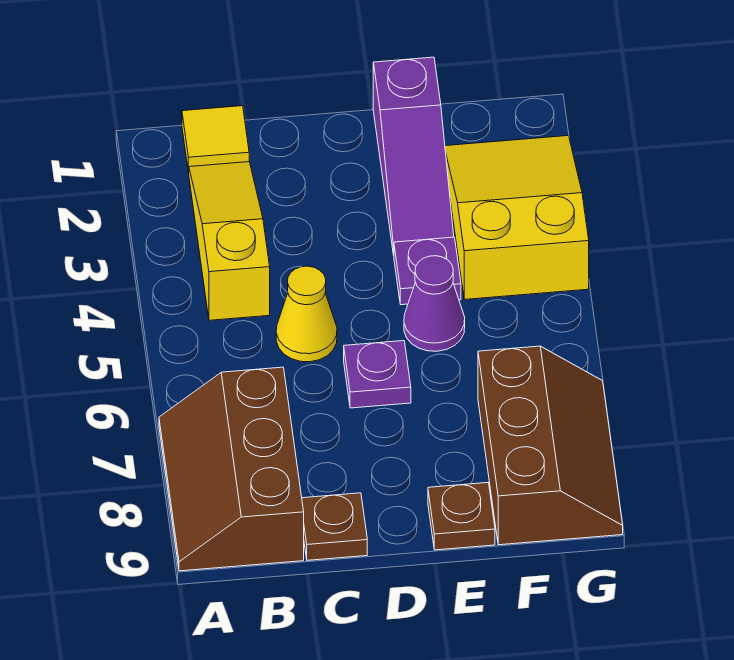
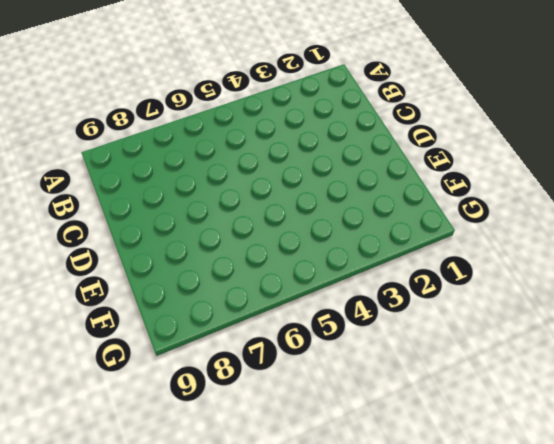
none -> brown 2x3 slope [159,367,304,571]
none -> yellow 1x1 tile [182,106,249,173]
none -> yellow 1x3 slope [189,162,270,320]

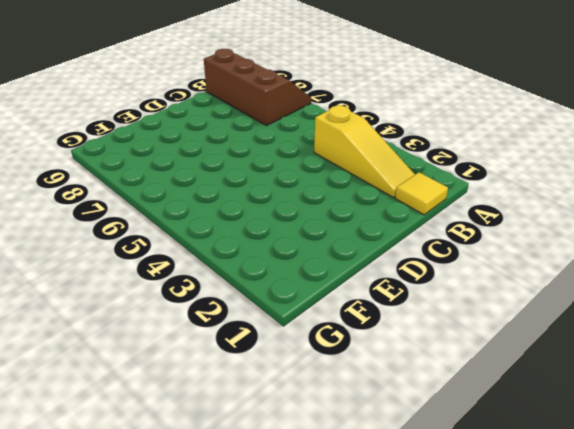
none -> yellow 1x1 cone [276,266,337,362]
none -> brown 1x1 plate [302,493,367,560]
none -> purple 1x1 plate [344,341,411,408]

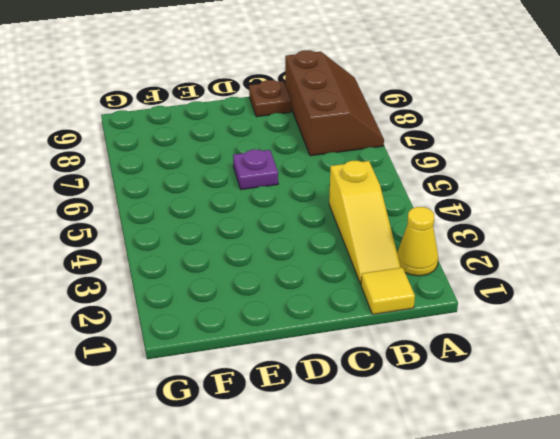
yellow 1x1 cone [397,207,438,276] -> yellow 1x1 cone moved to [276,266,337,362]
none -> purple 1x3 slope [373,57,454,255]
none -> purple 1x1 plate [394,237,461,305]
none -> purple 1x1 cone [404,256,465,351]

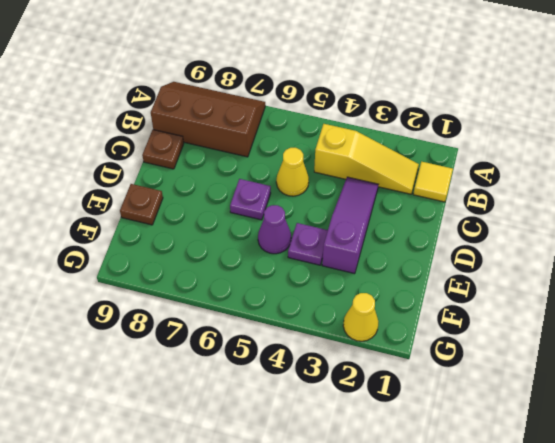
purple 1x3 slope [322,177,378,274] -> purple 1x3 slope turned to [373,57,454,255]
yellow 1x1 cone [343,293,378,341] -> yellow 2x3 slope [445,136,589,300]
none -> brown 2x3 slope [478,346,623,545]

